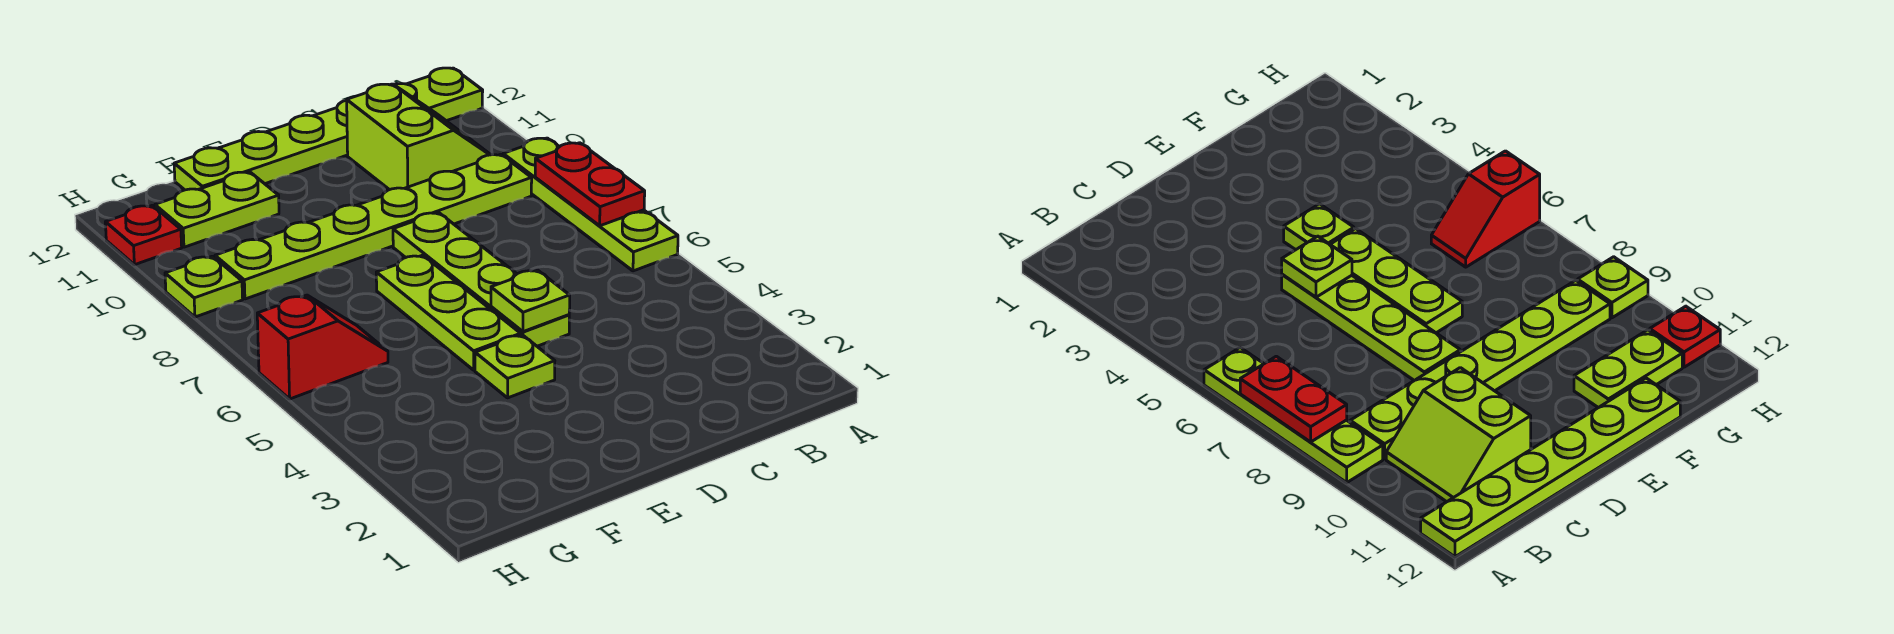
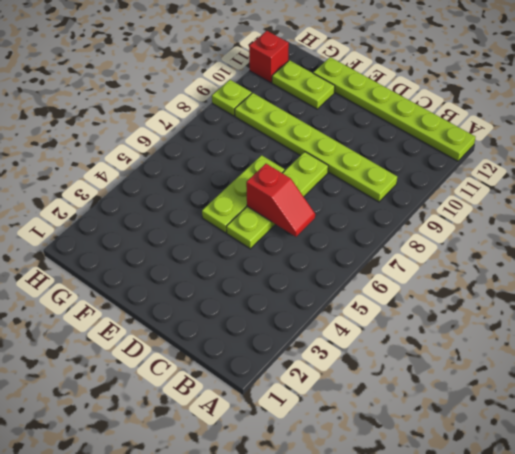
red 1x2 slope [246,164,315,237] -> red 1x2 slope moved to [257,295,388,399]
red 1x1 brick [249,31,289,83] -> red 1x1 plate [105,205,182,265]
none -> lime 1x4 plate [503,138,678,271]
none -> lime 2x2 slope [347,84,491,190]
none -> lime 1x1 plate [475,335,555,398]

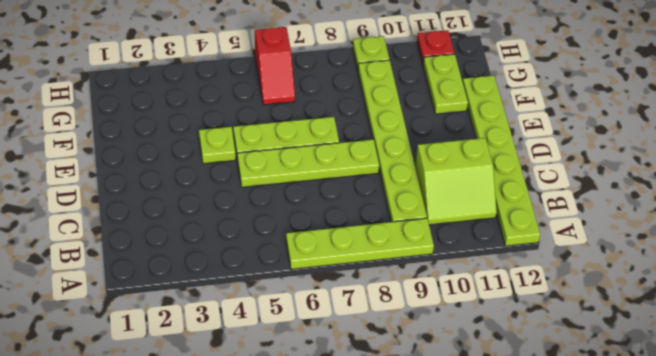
none -> red 1x2 plate [535,143,645,226]
none -> lime 1x1 plate [491,270,570,332]

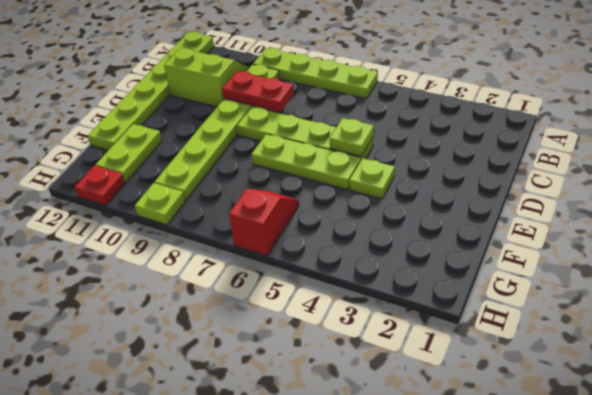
red 1x2 plate [222,71,294,112] -> red 1x2 plate moved to [535,143,645,226]

